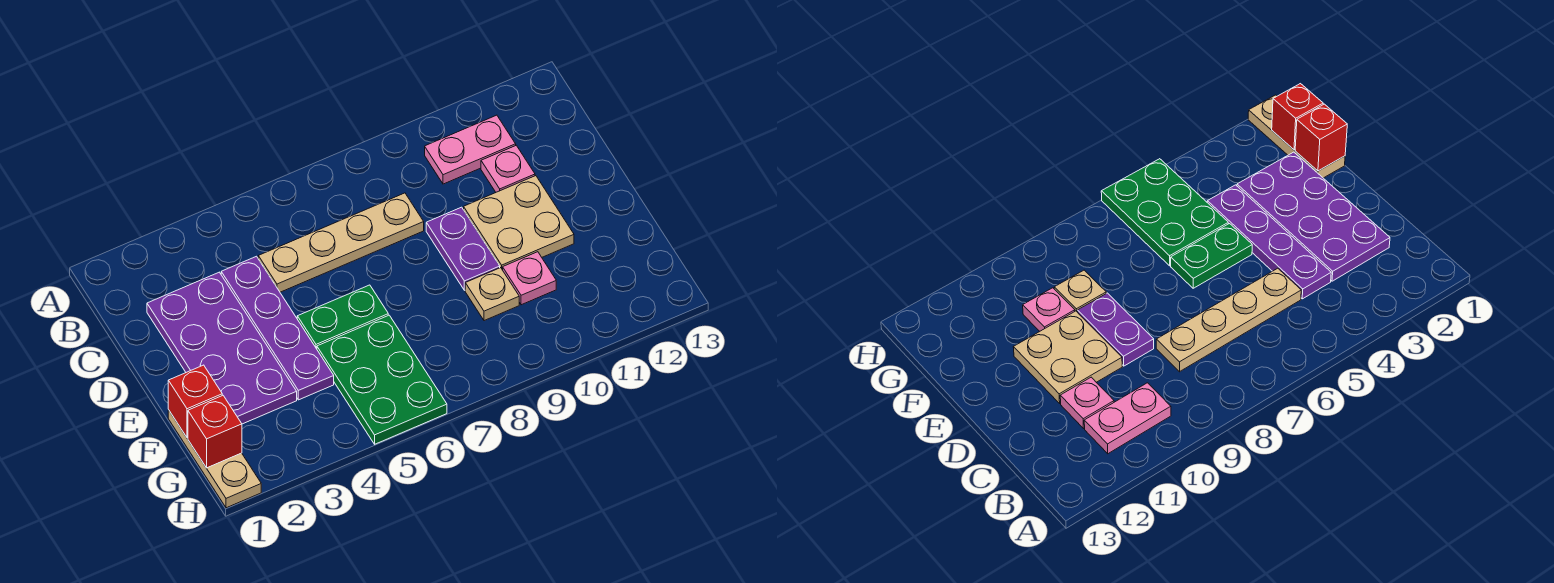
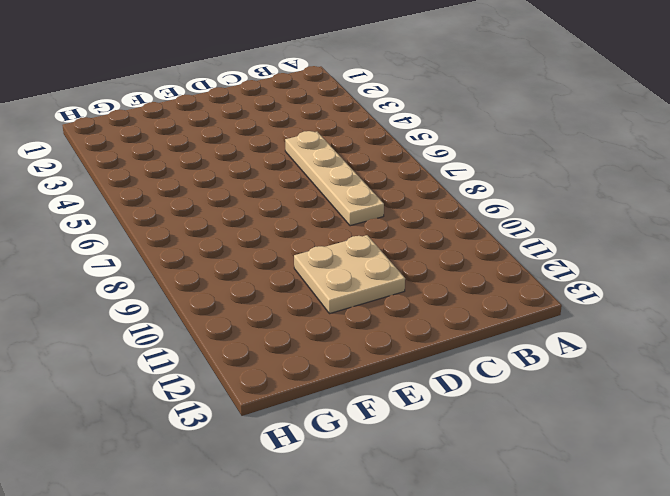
none -> pink 1x2 plate [425,115,516,184]
none -> purple 2x4 plate [147,272,297,424]
none -> purple 1x4 plate [221,256,334,400]

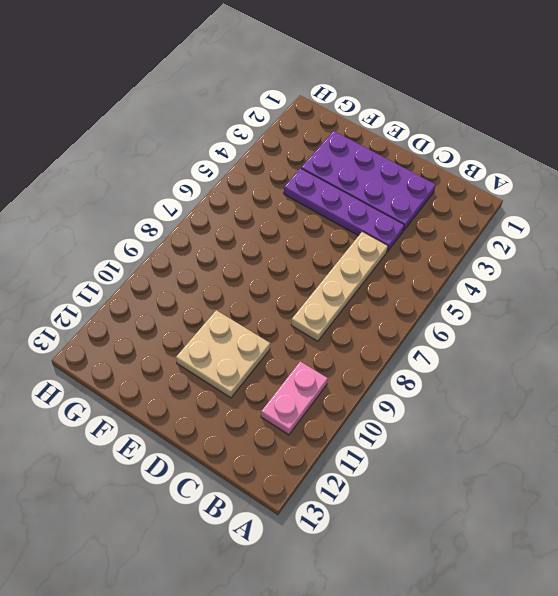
none -> pink 1x1 plate [481,145,535,192]
none -> purple 1x2 plate [426,207,500,290]
none -> green 1x2 plate [297,285,388,349]

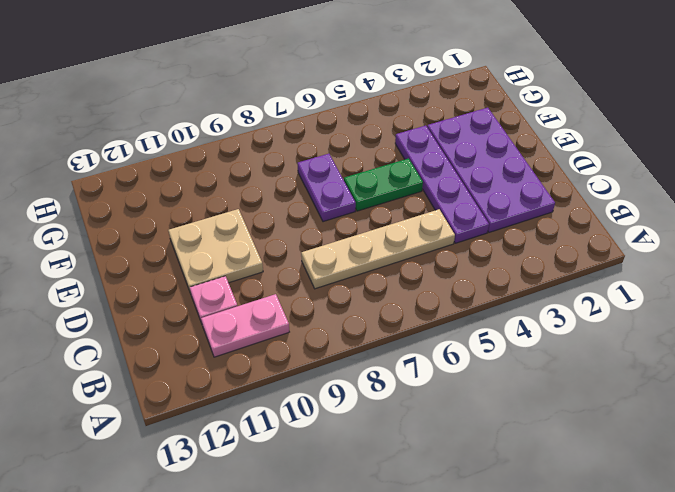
purple 1x2 plate [297,154,356,222] -> purple 1x2 plate moved to [426,207,500,290]
none -> tan 1x3 plate [168,410,261,508]
none -> green 2x3 plate [317,315,447,444]
none -> tan 1x1 plate [465,268,519,321]

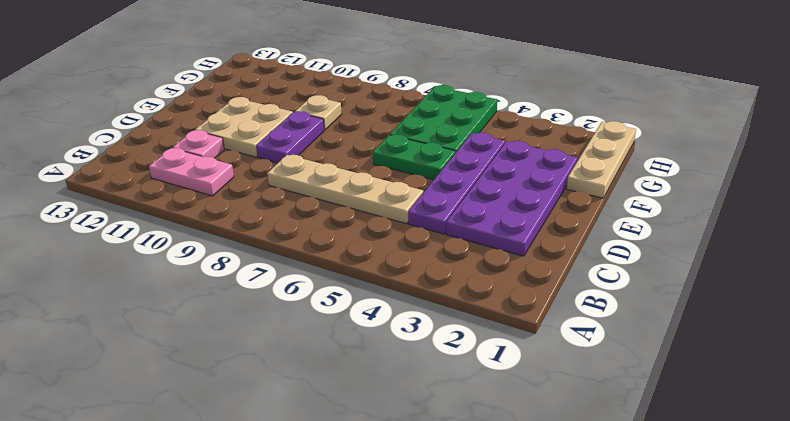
none -> pink 1x1 plate [503,252,556,305]
none -> red 1x1 brick [168,365,222,438]
none -> red 1x1 brick [188,395,242,468]

